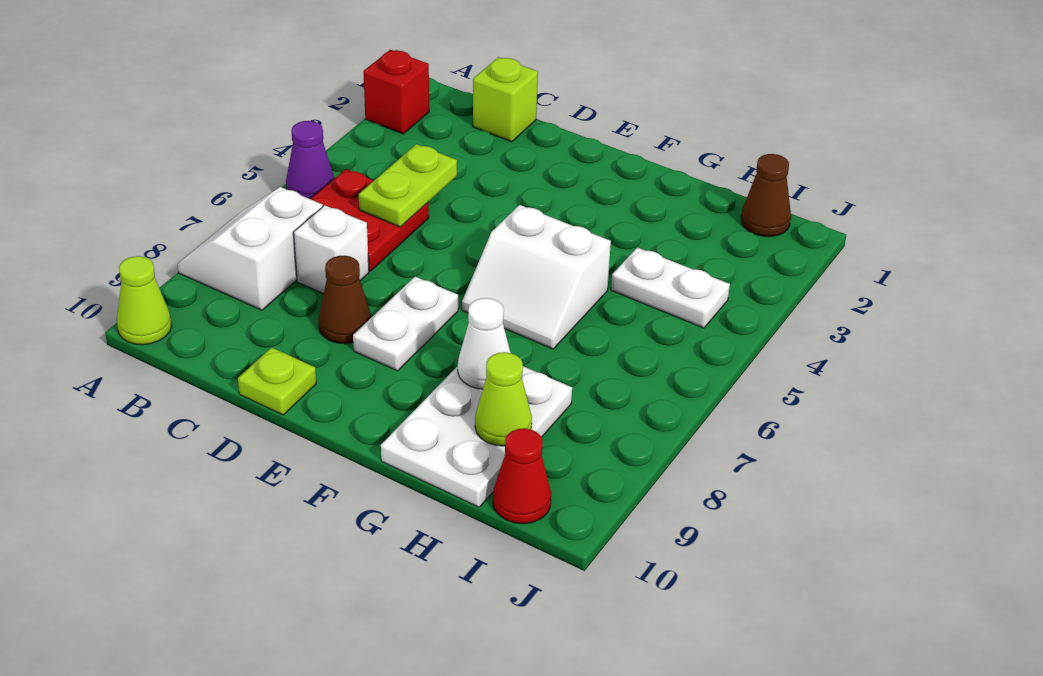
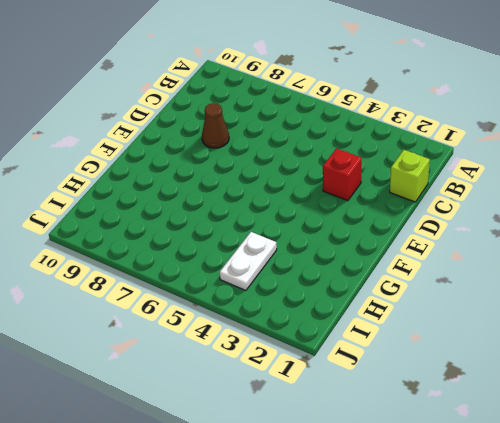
red 1x1 brick [323,148,362,201] -> red 1x1 brick moved to [363,50,429,134]
none -> purple 1x1 cone [286,121,334,199]
none -> white 2x2 slope [178,187,323,310]
none -> lime 1x1 cone [117,256,171,345]

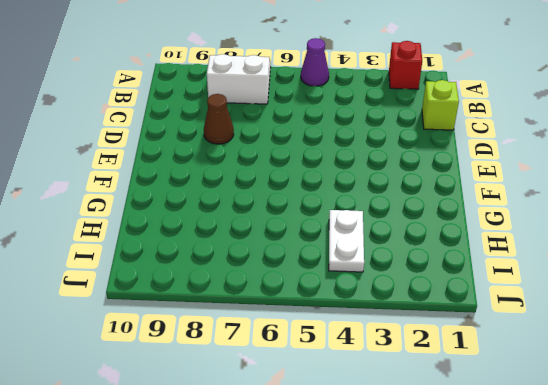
none -> lime 1x1 cone [117,256,171,345]
none -> red 2x2 plate [311,169,429,271]
none -> white 1x1 brick [294,205,369,294]

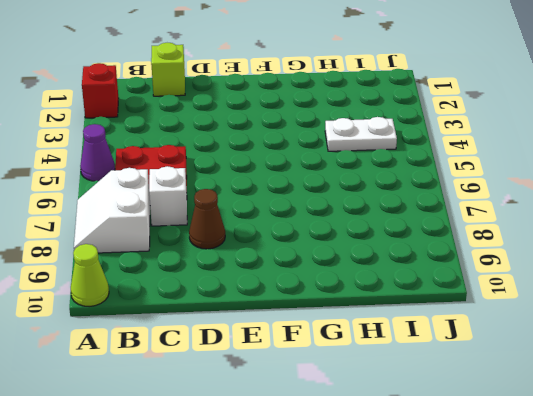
none -> lime 1x1 plate [238,347,316,415]
none -> white 1x2 plate [353,277,458,371]
none -> white 2x2 slope [462,205,611,349]

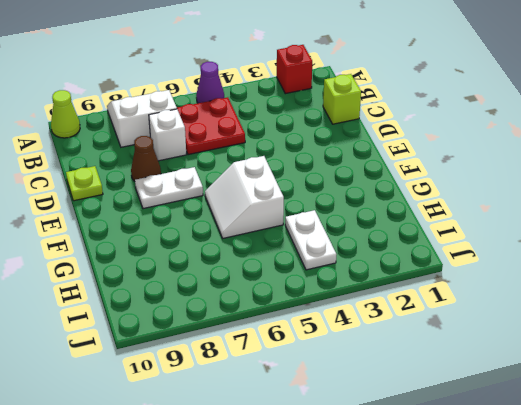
none -> white 2x3 plate [381,366,572,507]
none -> brown 1x1 cone [741,154,791,237]
none -> red 1x1 cone [493,428,551,524]

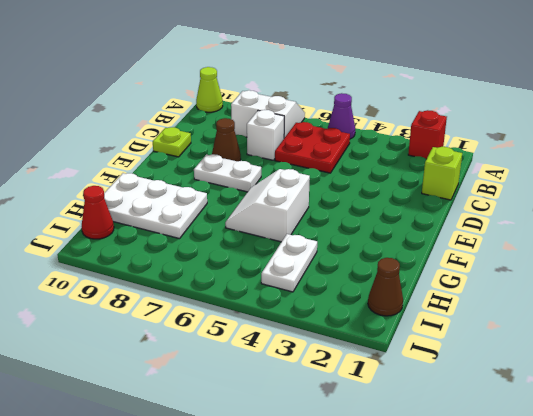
none -> lime 1x2 plate [359,144,457,227]
none -> white 1x1 cone [458,298,511,389]
none -> lime 1x1 cone [475,352,532,446]

